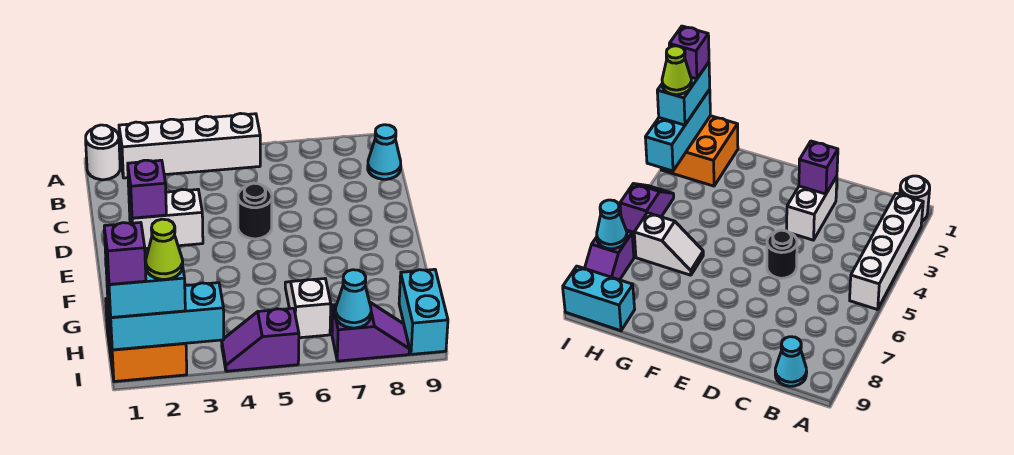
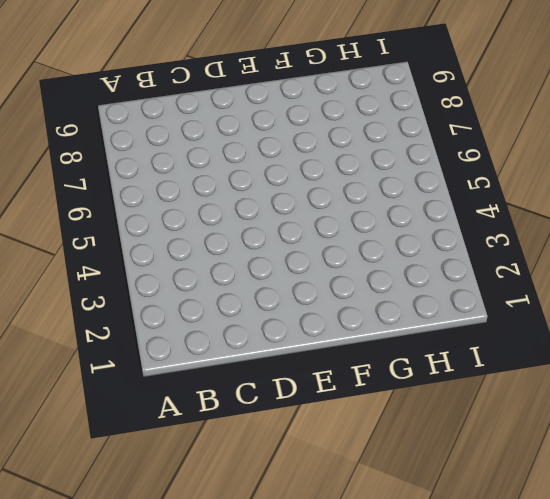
none -> white 1x1 round brick [86,125,120,180]
none -> white 1x4 brick [119,114,260,178]
none -> cyan 1x1 cone [368,125,401,179]

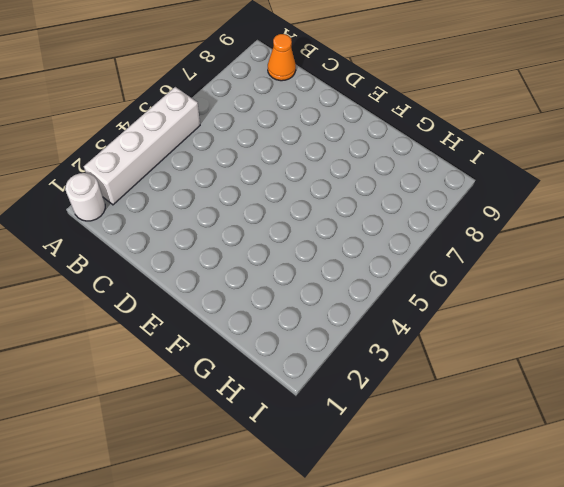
orange 1x1 cone [268,34,296,81] -> cyan 1x1 cone [368,125,401,179]
none -> white 1x2 brick [129,189,203,249]
none -> black 1x1 round brick [238,183,272,239]
none -> white 1x2 slope [285,279,331,338]

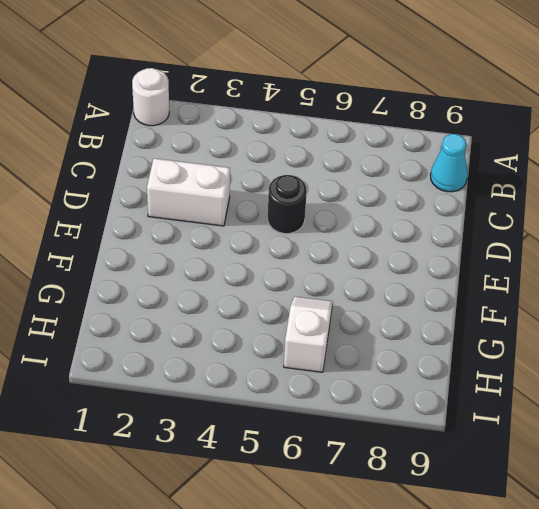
none -> white 1x4 brick [119,114,260,178]
none -> orange 2x2 brick [106,298,187,382]
none -> cyan 1x2 brick [399,269,448,354]

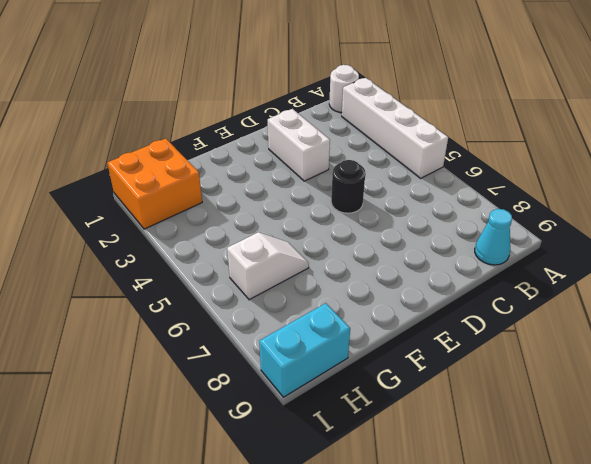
none -> purple 1x2 slope [222,308,299,371]
none -> purple 1x2 slope [332,303,410,361]
none -> purple 1x1 brick [128,160,166,218]

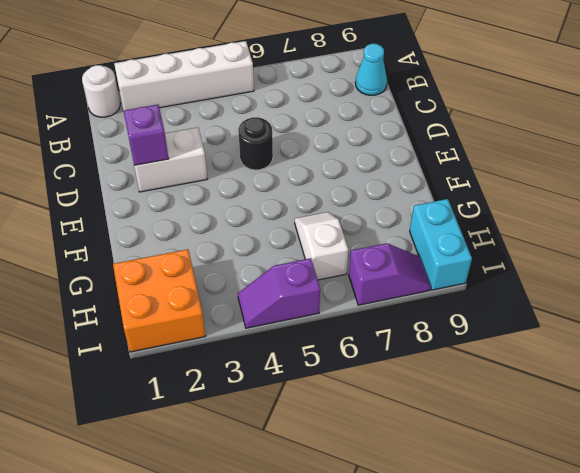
none -> cyan 1x3 brick [108,283,224,350]
none -> cyan 1x1 cone [336,270,371,328]
none -> cyan 1x2 brick [106,256,185,318]

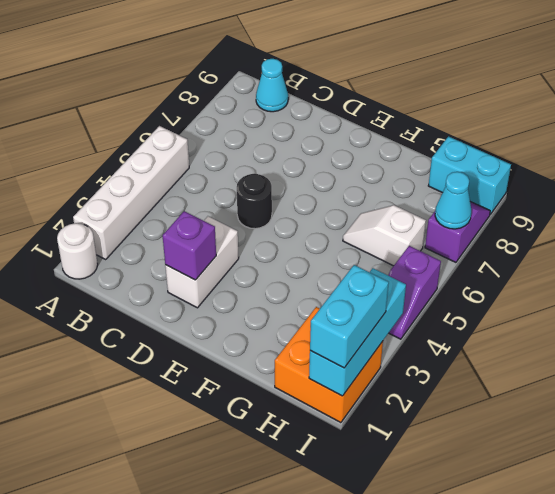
none -> purple 1x1 brick [104,222,146,284]
none -> lime 1x1 cone [146,219,183,279]

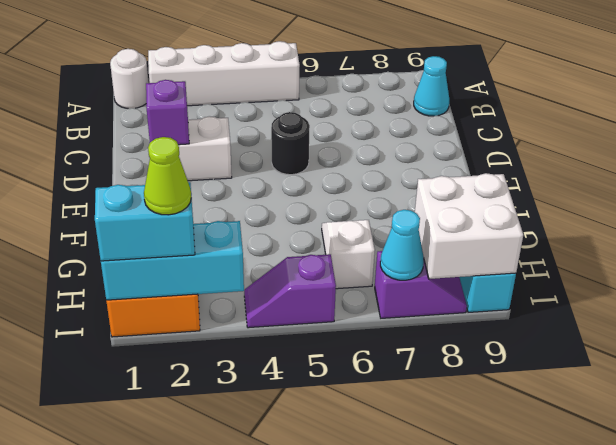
white 2x2 brick [415,173,523,279] -> none
none -> purple 1x1 brick [104,222,146,284]

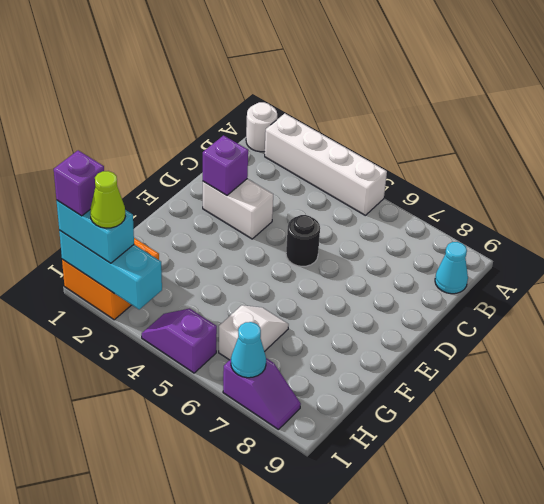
none -> cyan 1x2 brick [399,269,448,354]

